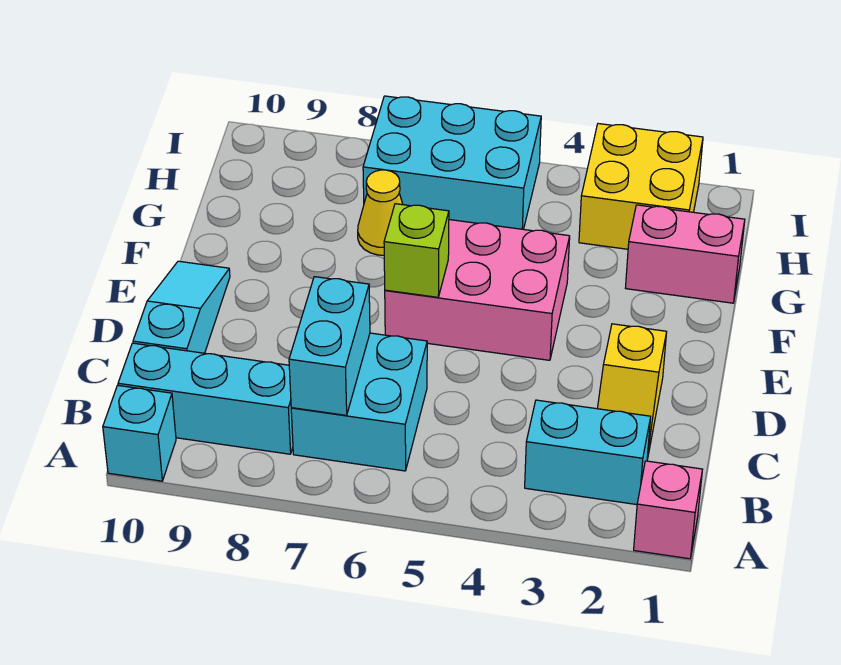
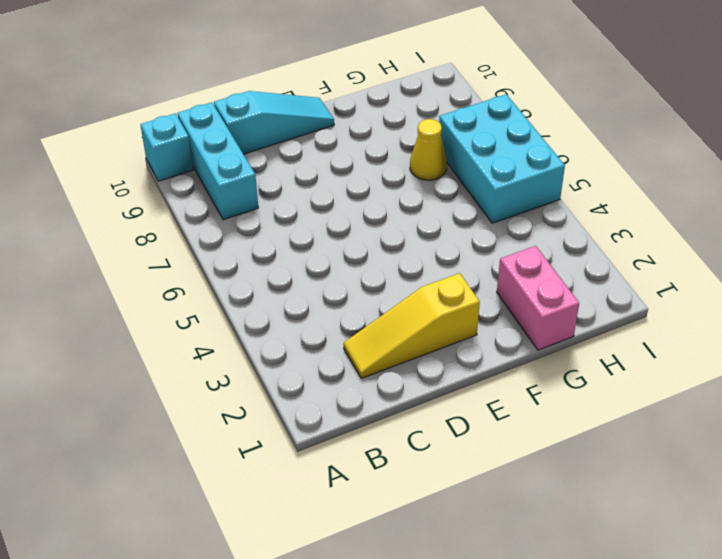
yellow 1x3 slope [344,273,480,378] -> yellow 1x2 slope [597,324,667,458]
none -> pink 1x1 brick [634,461,703,559]
none -> cyan 1x2 brick [525,400,651,505]
none -> cyan 2x2 brick [291,333,427,471]

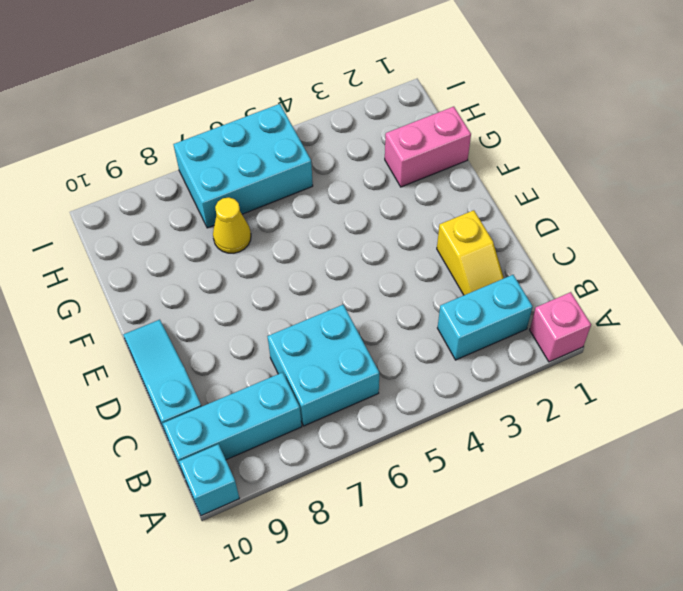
none -> pink 2x3 brick [385,220,570,360]
none -> yellow 2x2 brick [579,124,703,249]
none -> cyan 1x2 brick [289,277,370,415]

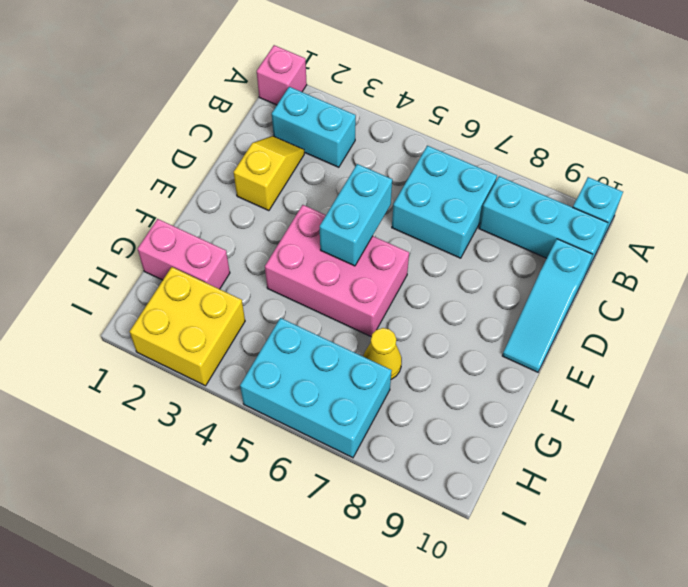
cyan 1x2 brick [320,164,392,266] -> cyan 1x2 brick moved to [289,277,370,415]
none -> lime 1x1 brick [384,204,449,297]

